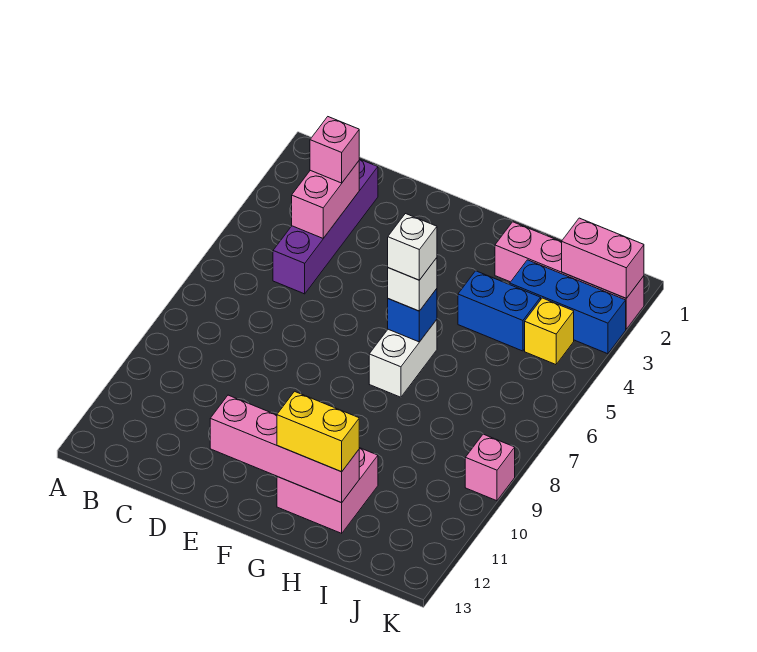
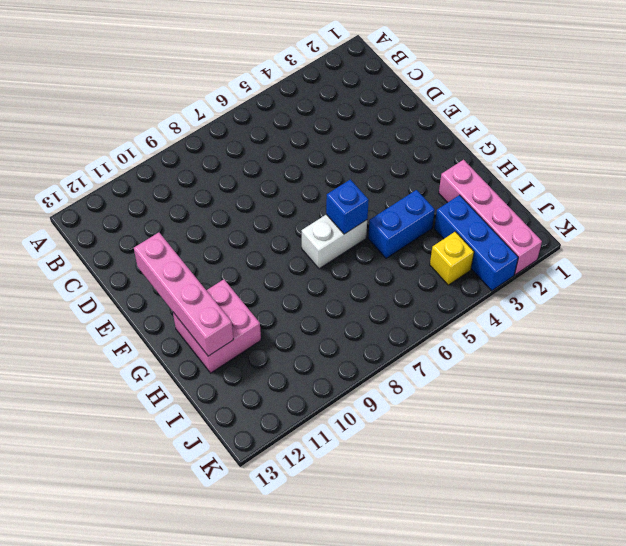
blue 1x2 brick [368,190,435,258] -> blue 1x2 brick turned to [458,271,541,351]
none -> purple 1x4 brick [273,159,378,294]
none -> pink 1x1 brick [465,434,515,501]
none -> pink 1x2 brick [292,161,359,238]

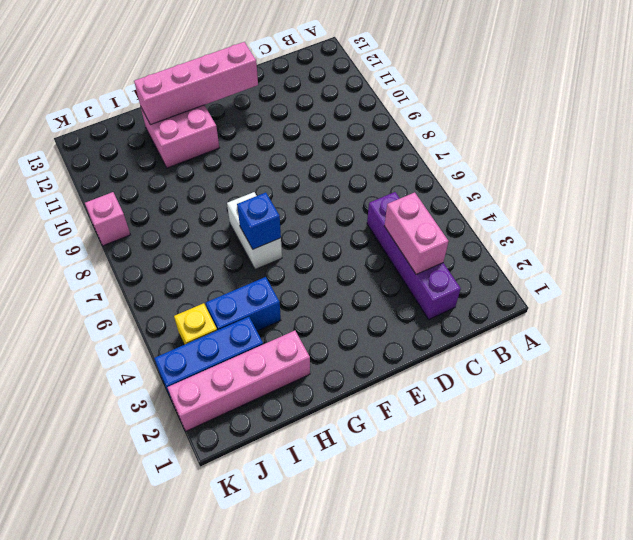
none -> pink 1x2 brick [562,218,644,298]
none -> pink 1x1 brick [310,117,359,183]
none -> white 1x1 brick [388,258,437,311]

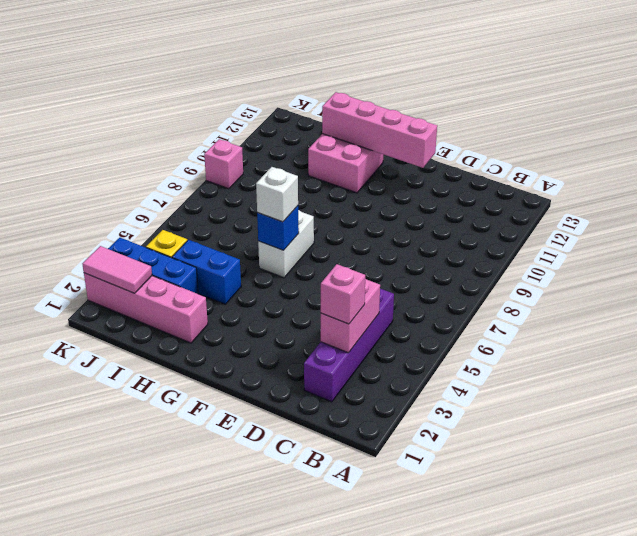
pink 1x2 tile [83,246,152,293] -> pink 1x2 brick [562,218,644,298]
none -> yellow 1x2 brick [277,391,359,472]
none -> white 1x1 brick [388,214,437,280]

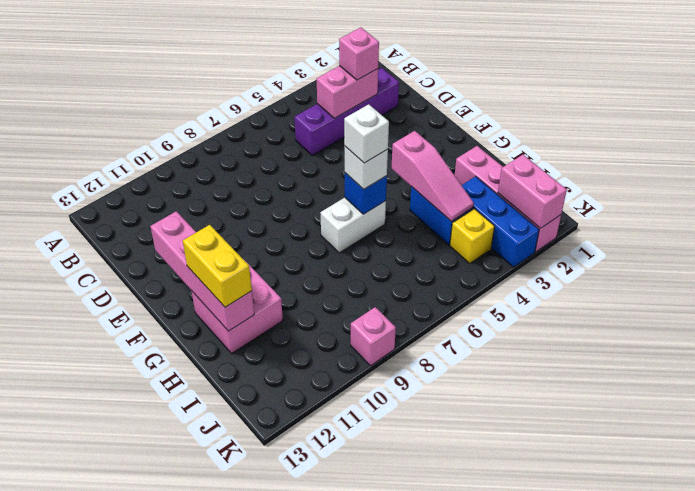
pink 1x3 slope [391,131,474,221] -> none

